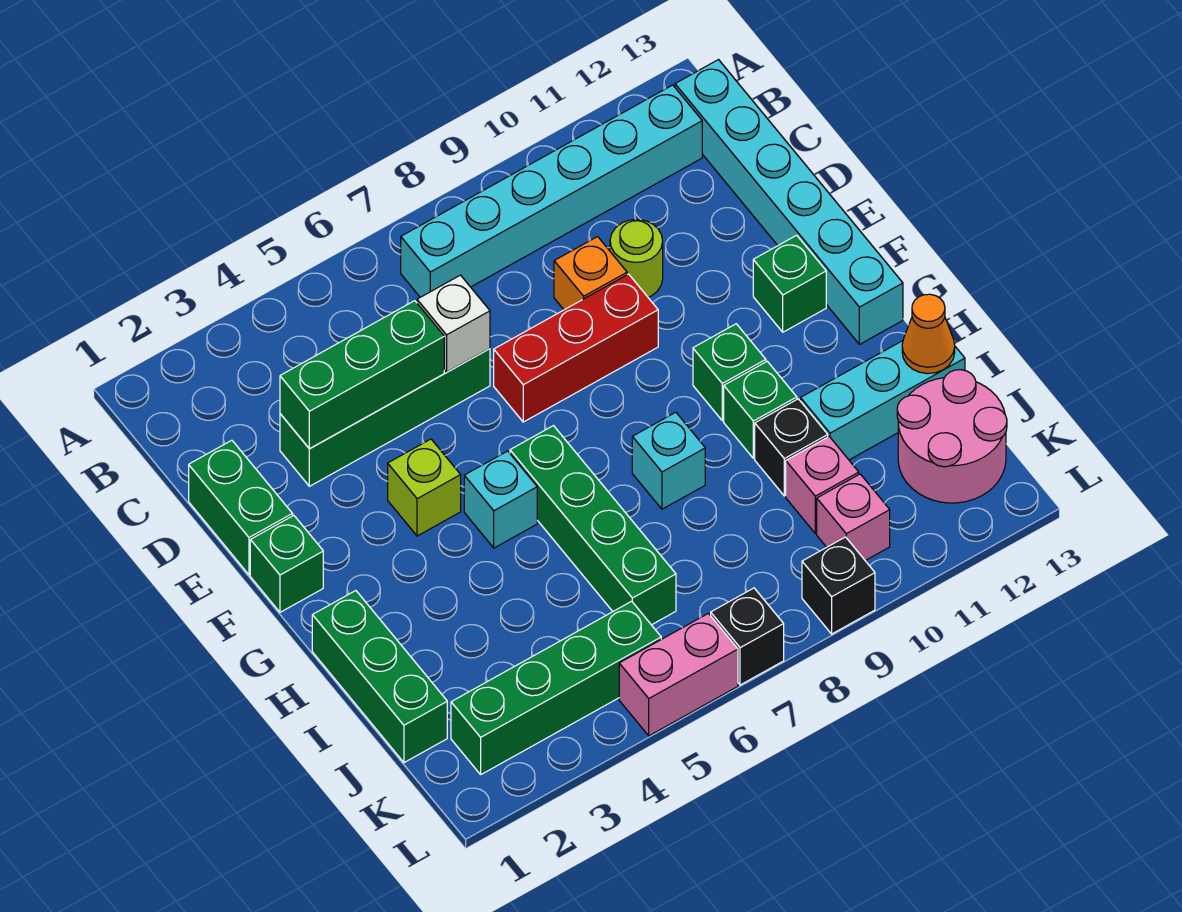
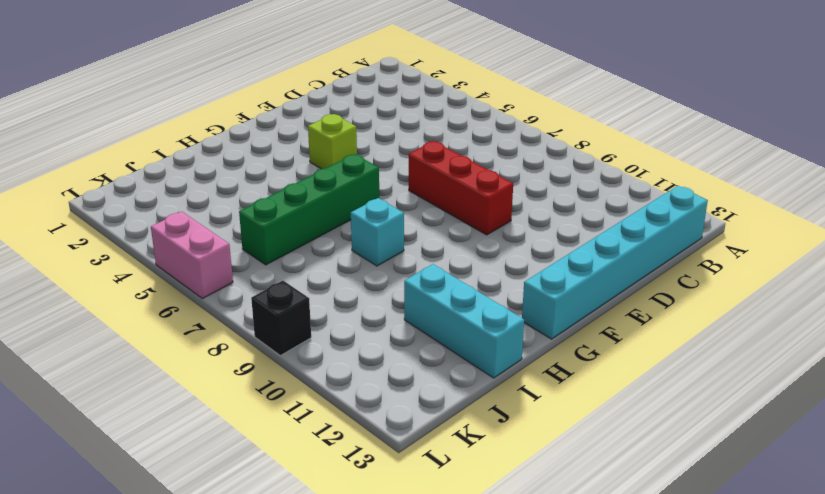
none -> cyan 1x6 brick [401,85,702,297]
none -> green 1x2 brick [189,440,293,575]
none -> green 1x4 brick [280,348,490,486]

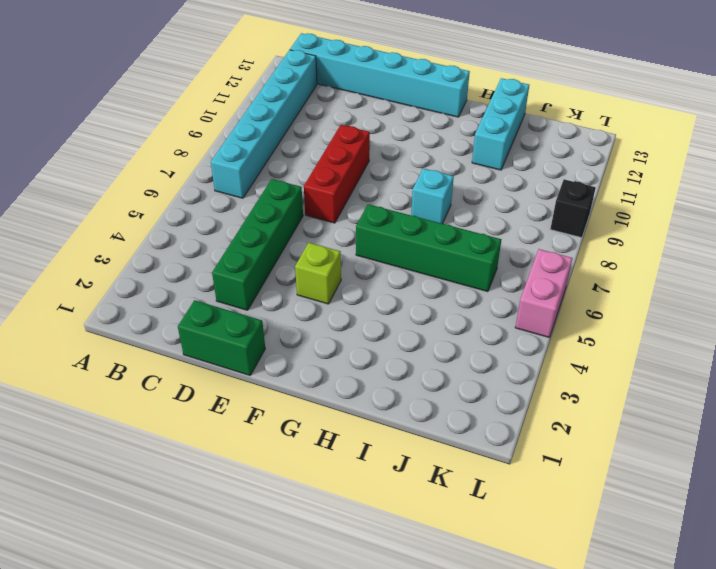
none -> orange 1x1 brick [554,237,627,310]
none -> lime 1x1 round brick [610,219,663,297]
none -> green 1x1 brick [250,516,323,612]

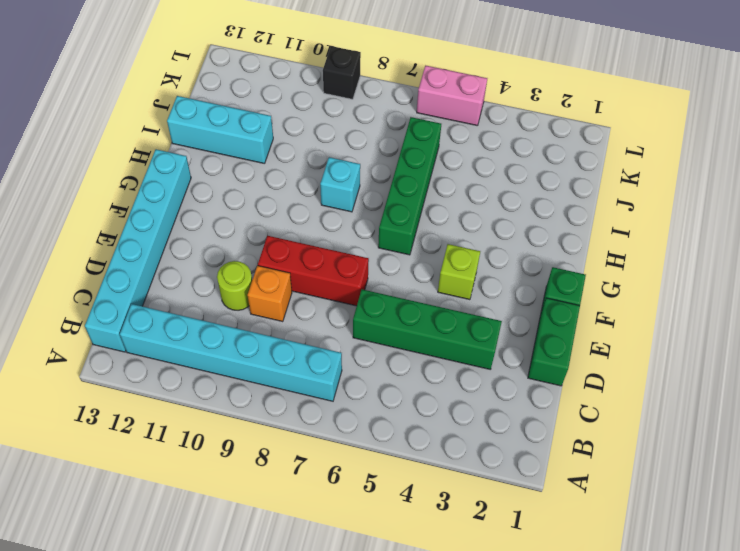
none -> green 1x1 brick [753,235,826,332]
none -> cyan 1x1 brick [464,451,537,548]
none -> green 1x1 brick [693,324,766,421]

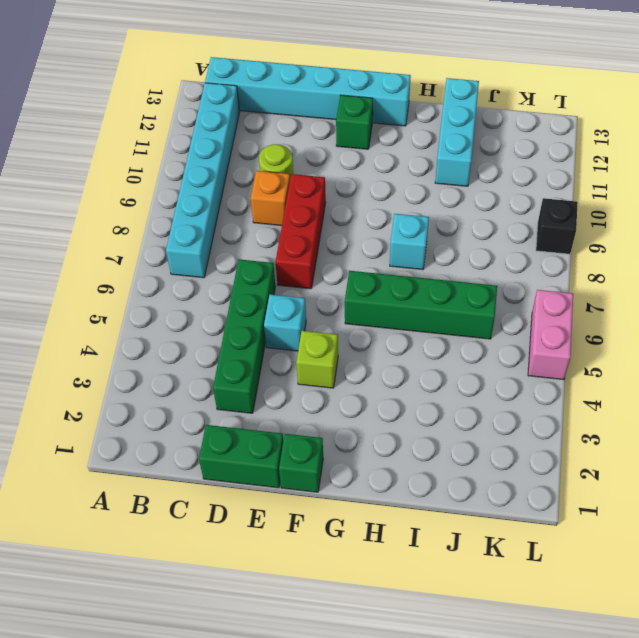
cyan 1x1 brick [264,295,306,351] -> cyan 1x1 brick moved to [464,451,537,548]
none -> green 1x1 brick [693,324,766,421]
none -> green 1x3 brick [312,591,447,763]
none -> green 1x1 brick [724,361,797,458]

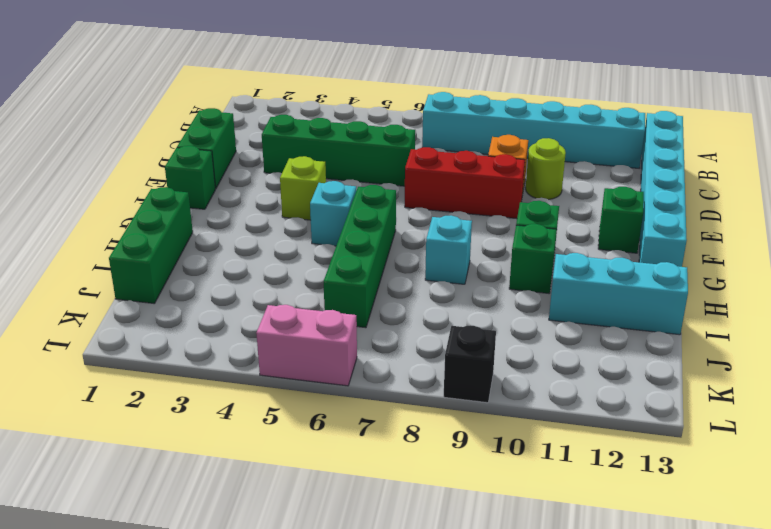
none -> black 1x1 brick [755,399,828,496]
none -> pink 1x1 brick [786,437,859,533]
none -> pink 2x2 round brick [897,370,1007,503]

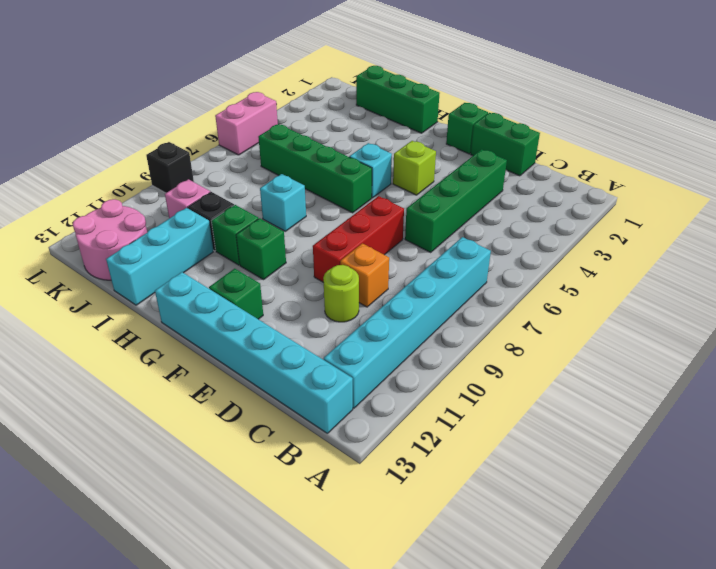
none -> green 1x4 brick [451,601,661,774]
none -> pink 1x1 brick [817,474,890,561]
none -> black 1x1 brick [711,588,784,685]

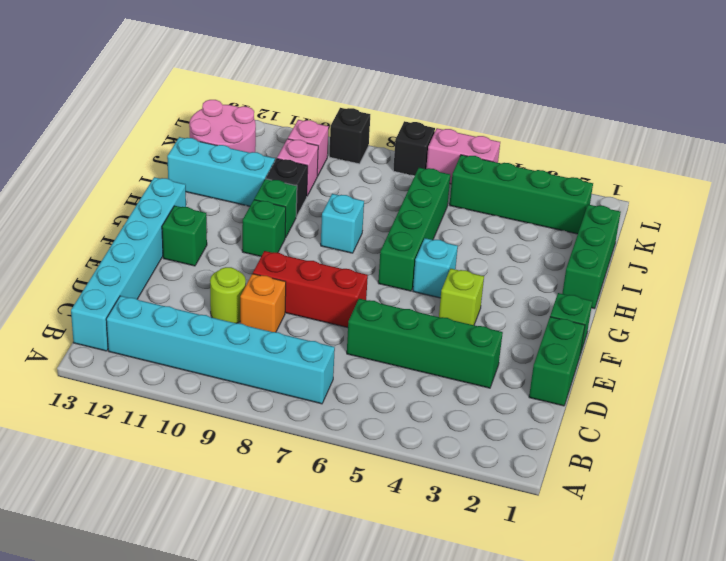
none -> green 1x3 brick [280,301,444,449]
none -> white 1x1 brick [417,275,490,372]
none -> orange 1x1 cone [902,294,955,374]

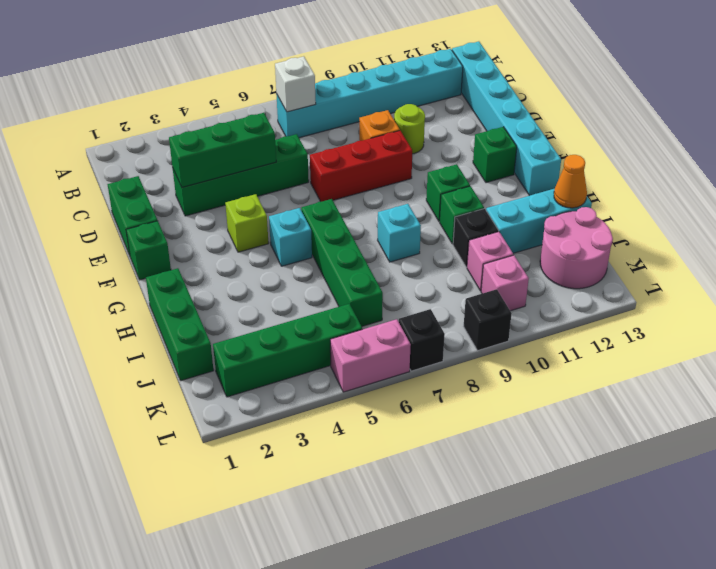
white 1x1 brick [275,56,316,112] -> white 1x1 brick moved to [417,275,490,372]

